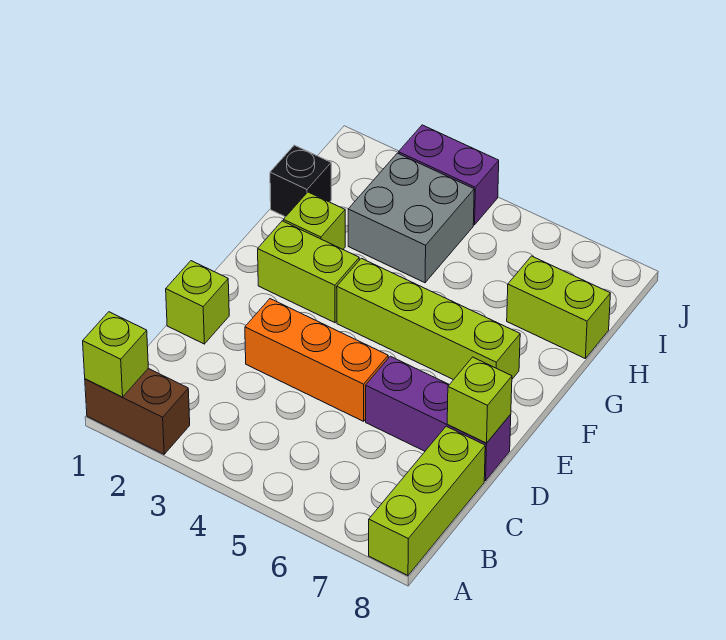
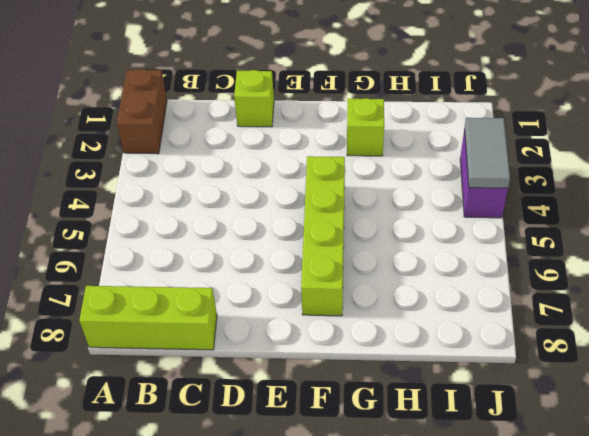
grey 1x2 tile [465,118,510,188] -> none
none -> orange 1x3 brick [245,299,388,421]
none -> purple 1x3 brick [366,356,511,481]
none -> lime 1x2 brick [258,221,359,323]

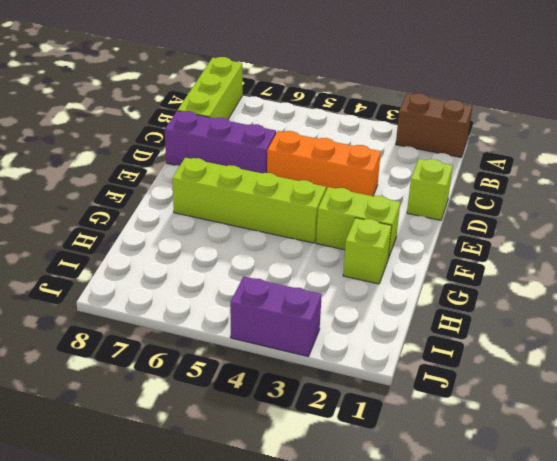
none -> black 1x1 brick [270,145,331,217]
none -> grey 2x2 brick [348,153,474,283]
none -> lime 1x2 brick [507,256,610,358]

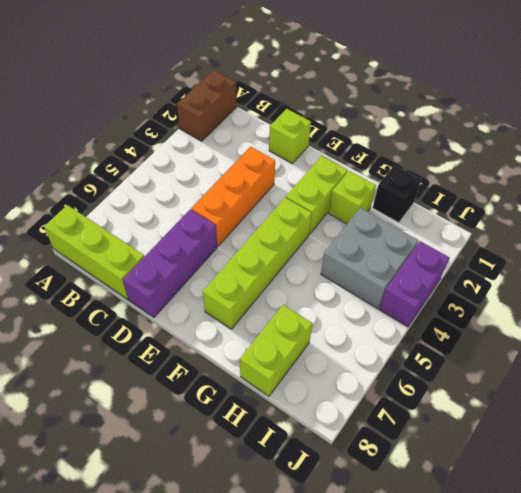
none -> lime 1x1 brick [83,312,148,397]
none -> lime 1x1 brick [447,357,512,443]

